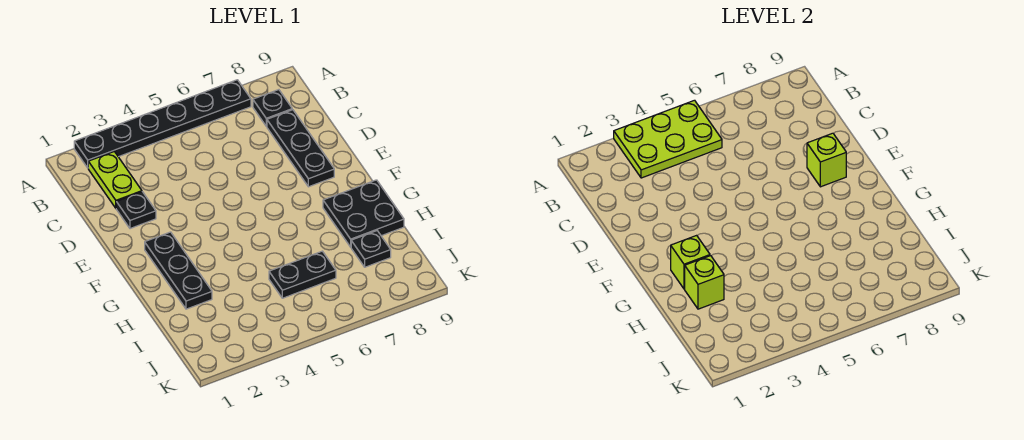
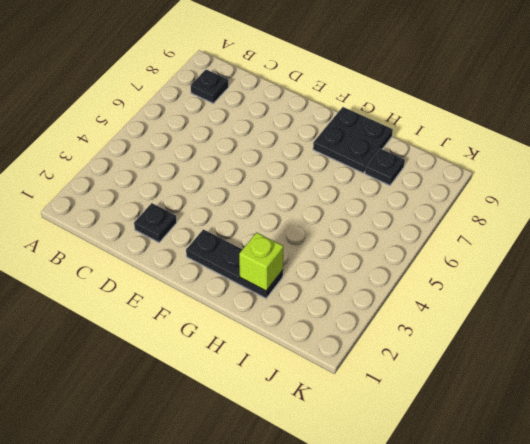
none -> black 1x6 plate [74,80,251,168]
none -> lime 1x2 plate [88,152,142,208]
none -> black 1x3 plate [267,110,334,187]

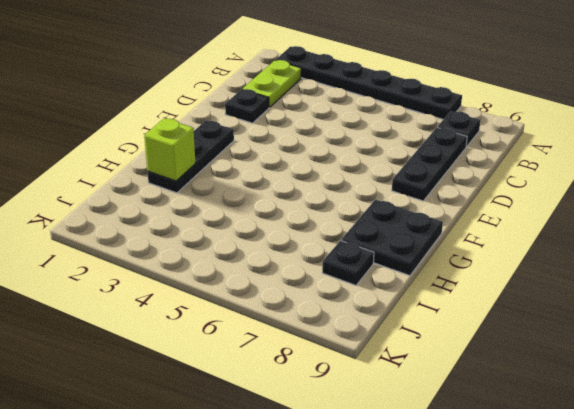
none -> black 1x2 plate [269,251,336,298]
none -> lime 2x3 plate [614,100,722,178]
none -> lime 1x1 brick [807,133,846,187]

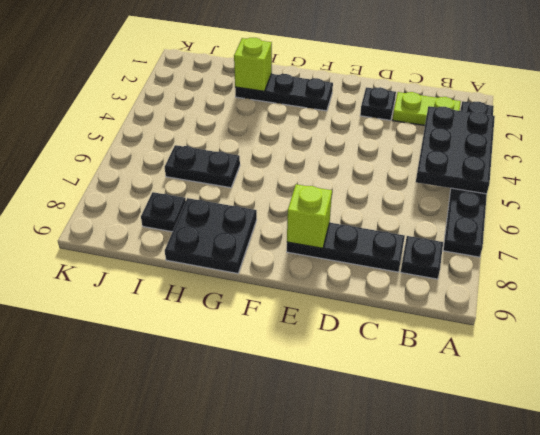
black 2x3 plate [416,106,495,194] -> lime 2x3 plate [614,100,722,178]
black 1x2 plate [165,145,240,188] -> black 1x2 plate turned to [269,251,336,298]
none -> lime 1x1 brick [671,236,710,289]

